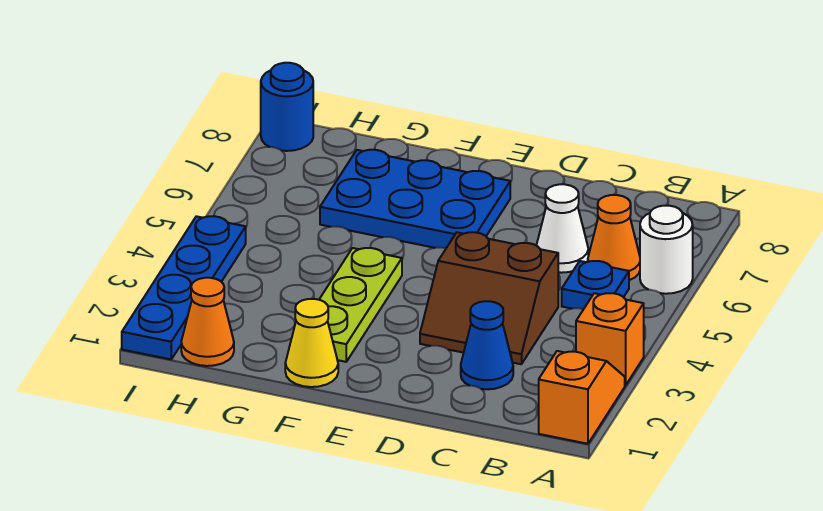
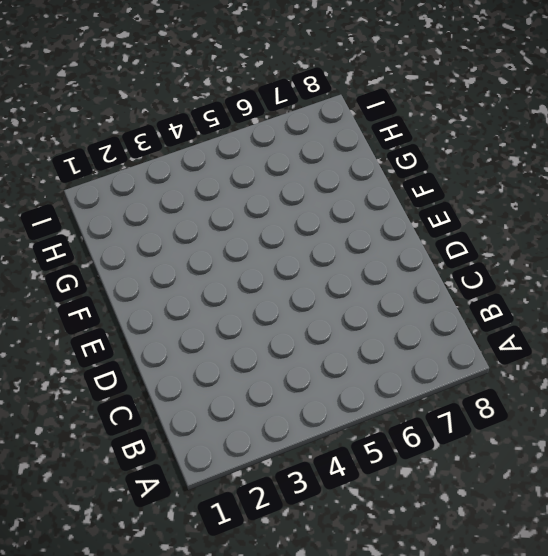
none -> orange 1x2 slope [539,351,625,444]
none -> orange 1x1 brick [576,293,644,385]
none -> white 1x1 round brick [640,206,693,294]

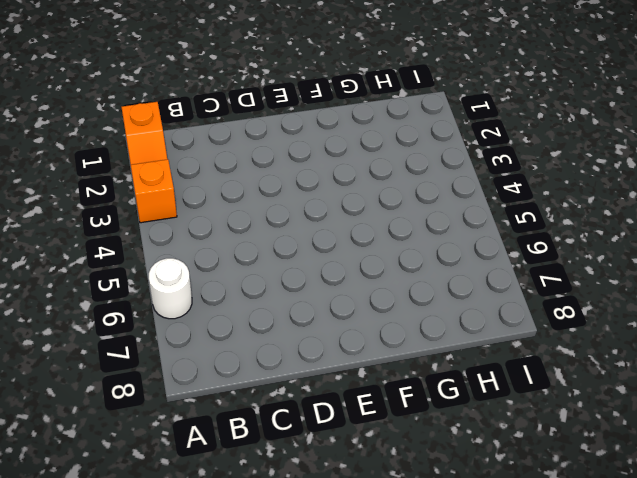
none -> blue 1x1 plate [562,261,629,309]
none -> orange 1x1 cone [588,195,640,280]
none -> blue 1x1 cone [461,301,513,389]

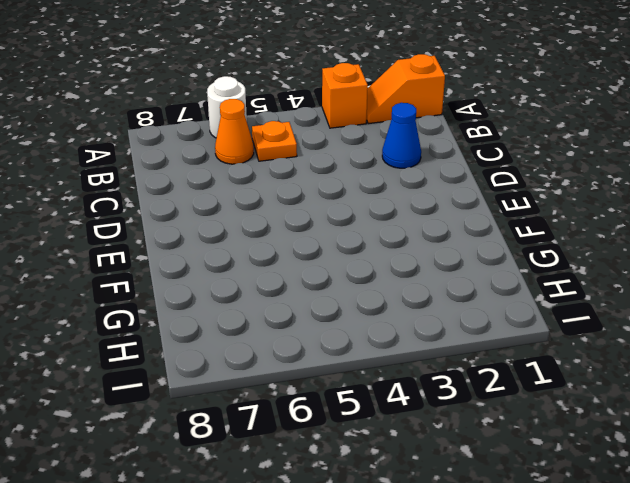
orange 1x1 plate [252,121,297,161] -> blue 1x1 plate [562,261,629,309]
none -> brown 2x2 slope [420,232,558,364]
none -> white 1x1 cone [536,184,588,273]
none -> blue 2x3 plate [320,150,510,248]

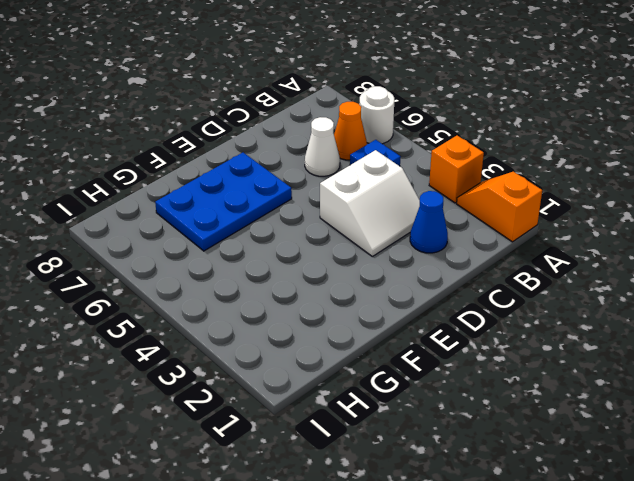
white 2x2 slope [320,150,420,256] -> brown 2x2 slope [420,232,558,364]
none -> yellow 1x1 cone [285,299,338,387]
none -> lime 1x3 plate [319,248,402,362]
none -> orange 1x1 cone [181,278,234,366]

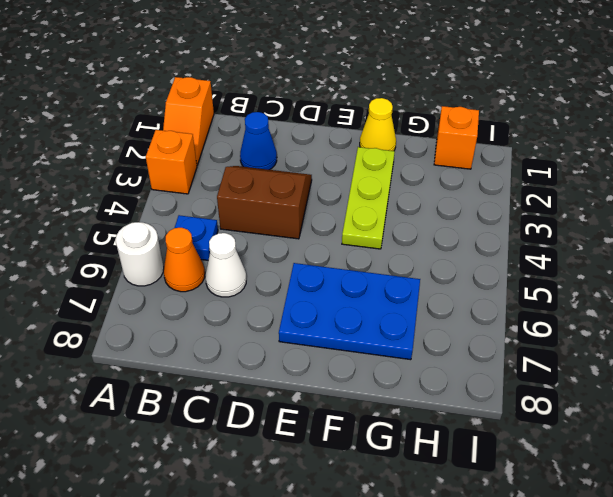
orange 1x1 brick [434,106,479,169] -> orange 1x1 cone [181,278,234,366]
none -> blue 1x4 plate [122,216,246,359]
none -> blue 1x1 round brick [261,63,313,151]

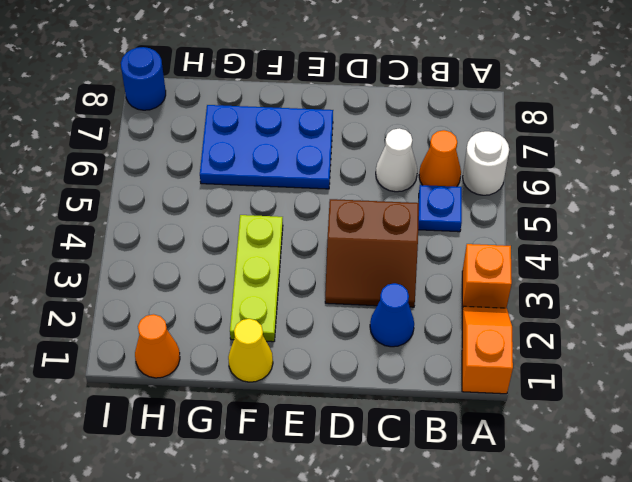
none -> blue 1x4 plate [122,216,246,359]

